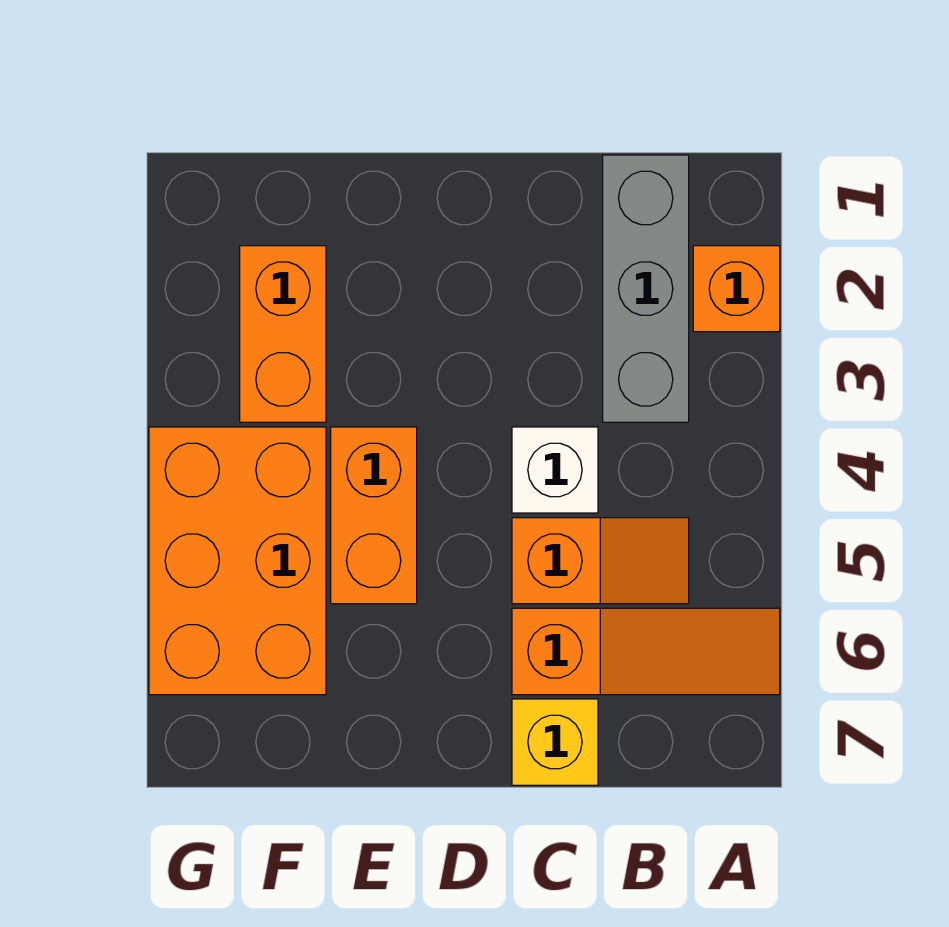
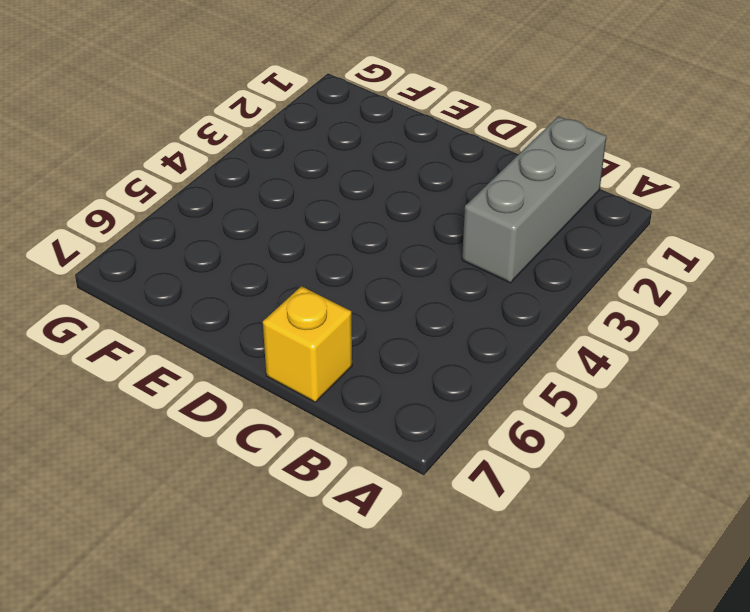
none -> orange 1x1 brick [693,246,780,332]
none -> orange 1x3 slope [512,608,780,695]

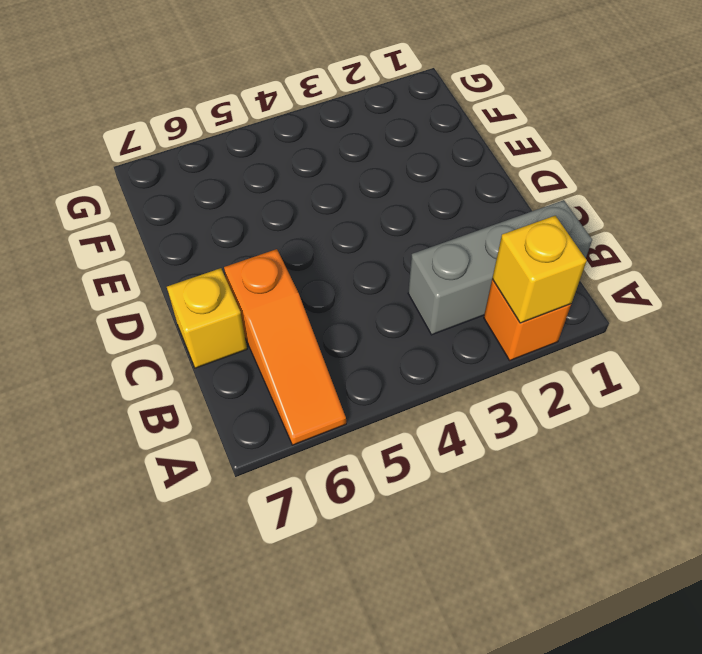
yellow 1x1 brick [492,216,587,323] -> none
none -> orange 1x2 slope [512,518,689,604]
none -> white 1x1 brick [512,427,598,513]

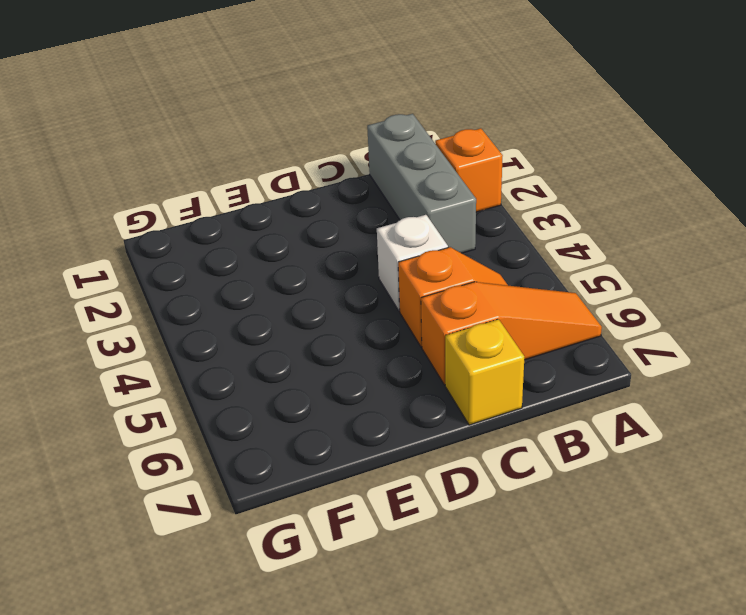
none -> orange 1x2 brick [331,427,417,604]
none -> orange 1x2 brick [240,246,326,422]

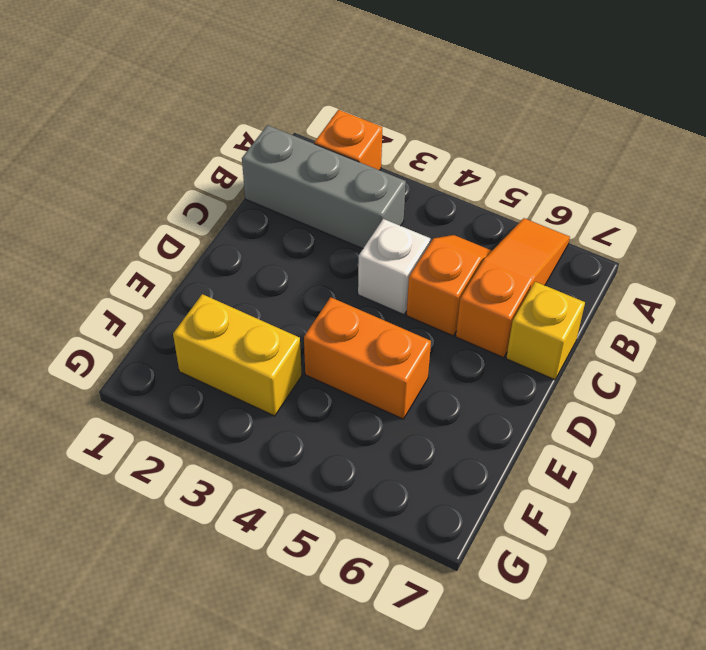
yellow 1x2 brick [173,294,302,416] -> orange 1x2 brick [240,246,326,422]
none -> orange 2x3 brick [149,427,326,695]

